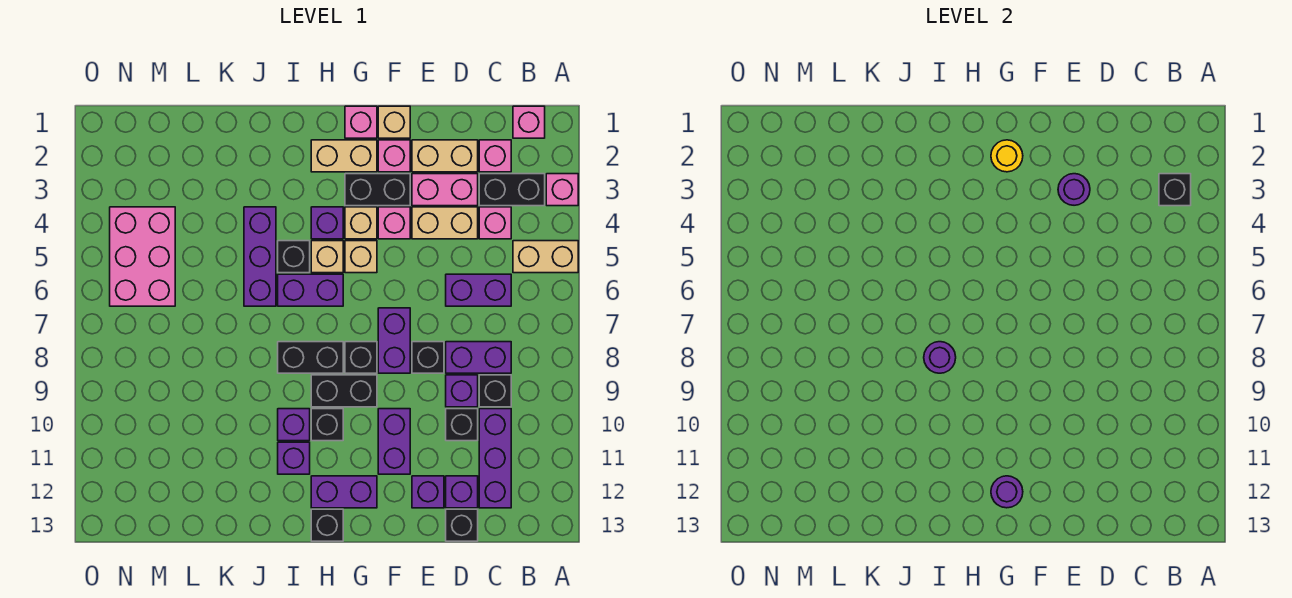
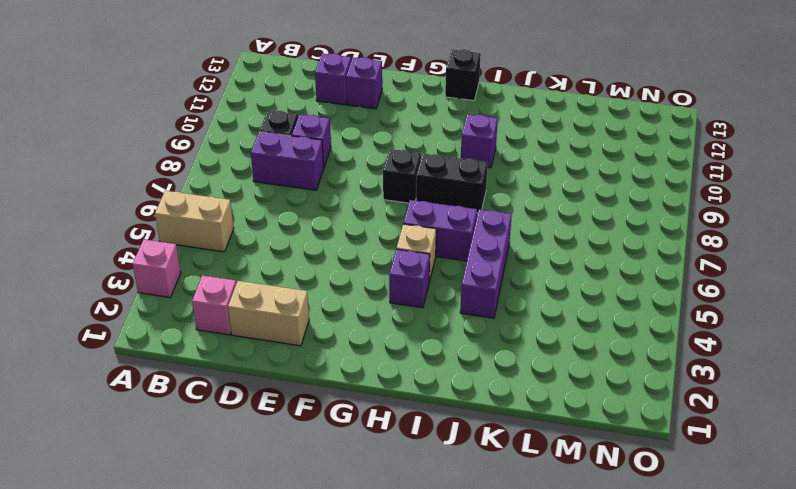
none -> pink 1x1 brick [513,106,545,138]
none -> black 1x2 brick [479,174,545,206]
none -> pink 1x1 brick [479,207,511,239]
none -> purple 1x2 brick [446,274,511,306]

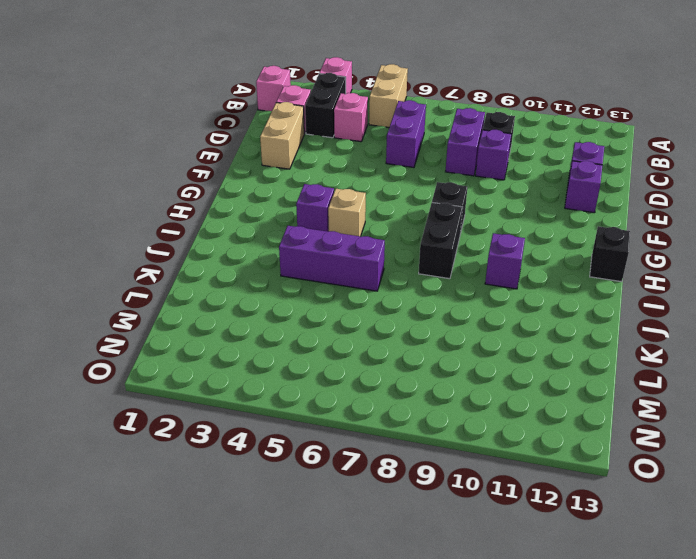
none -> purple 1x3 brick [479,409,511,508]
none -> pink 1x2 brick [412,174,478,206]
none -> tan 1x2 brick [412,207,478,239]
none -> black 1x1 brick [446,409,478,441]

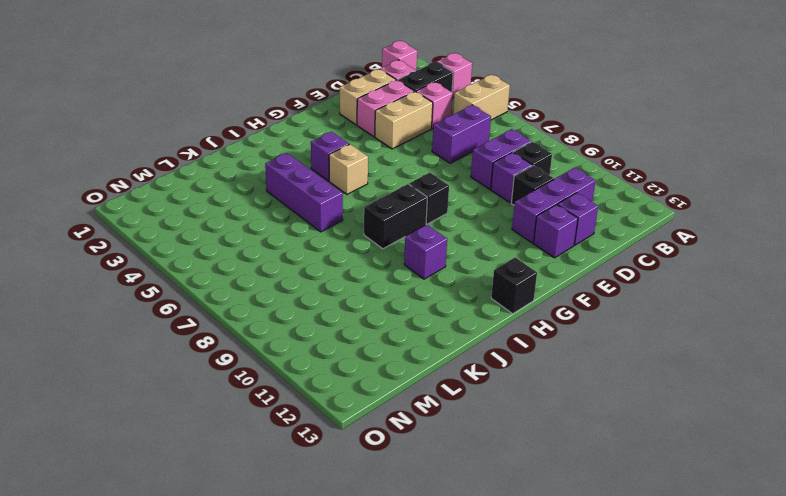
purple 1x3 brick [512,168,596,243] -> purple 1x3 brick turned to [479,409,511,508]
none -> black 1x1 brick [446,509,478,541]
none -> black 1x1 brick [412,342,444,373]
none -> tan 1x1 brick [378,106,410,138]
none -> pink 1x1 brick [378,140,410,172]

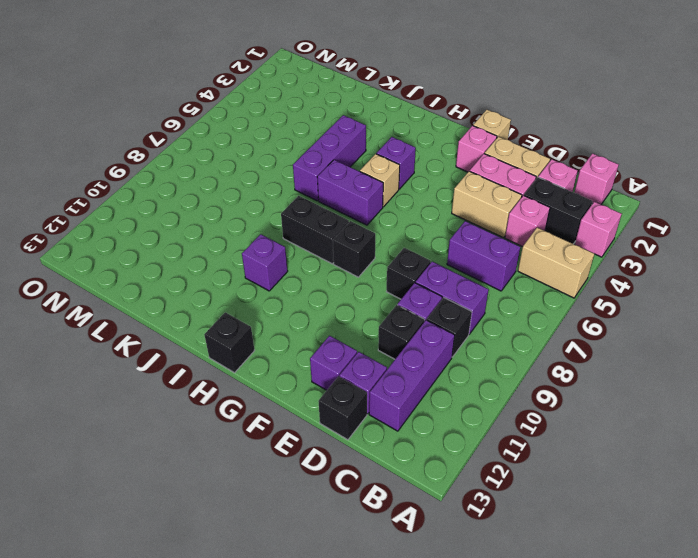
none -> black 1x2 brick [345,174,410,206]
none -> pink 1x1 brick [378,207,410,239]
none -> purple 1x2 brick [378,308,410,373]
none -> purple 1x2 brick [378,409,410,474]

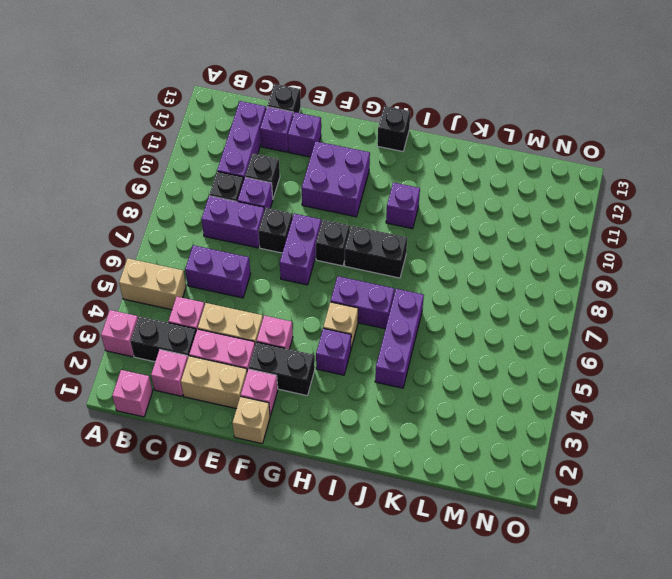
purple 2x2 brick [302,141,370,217] -> purple 1x2 brick [378,409,410,474]
none -> pink 1x1 brick [345,106,377,138]
none -> tan 1x2 brick [311,140,377,172]
none -> tan 1x1 brick [345,207,377,239]
none -> tan 1x1 brick [345,241,377,273]

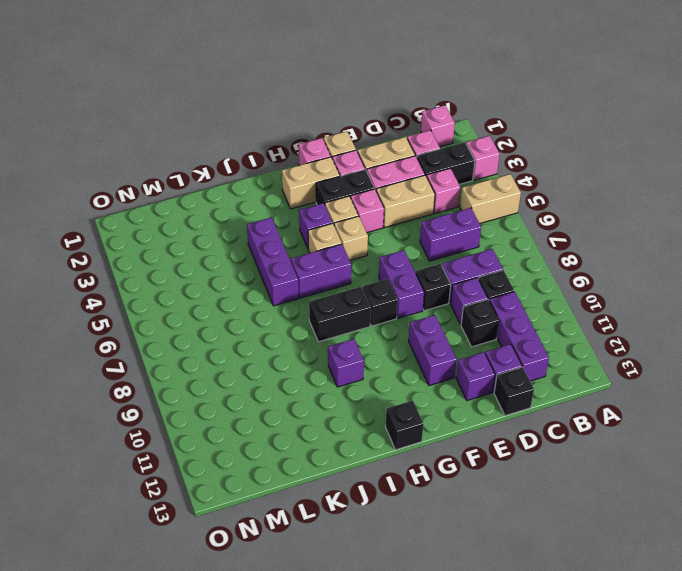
none -> black 1x2 brick [311,375,377,407]
none -> purple 1x2 brick [311,476,377,508]
none -> black 1x1 brick [311,409,343,441]
none -> black 1x1 brick [278,241,310,273]

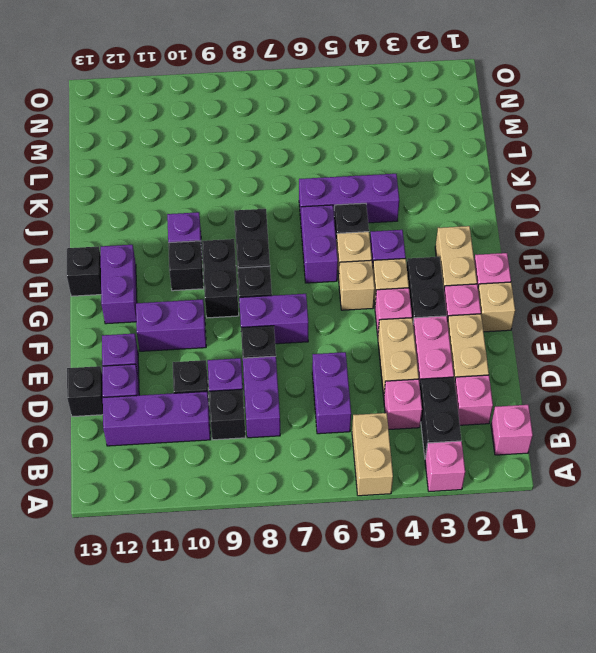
none -> purple 1x1 brick [278,442,310,474]
none -> pink 2x3 brick [110,207,175,306]
none -> black 1x1 brick [1159,174,1191,206]
none -> purple 1x1 round brick [1058,174,1090,205]

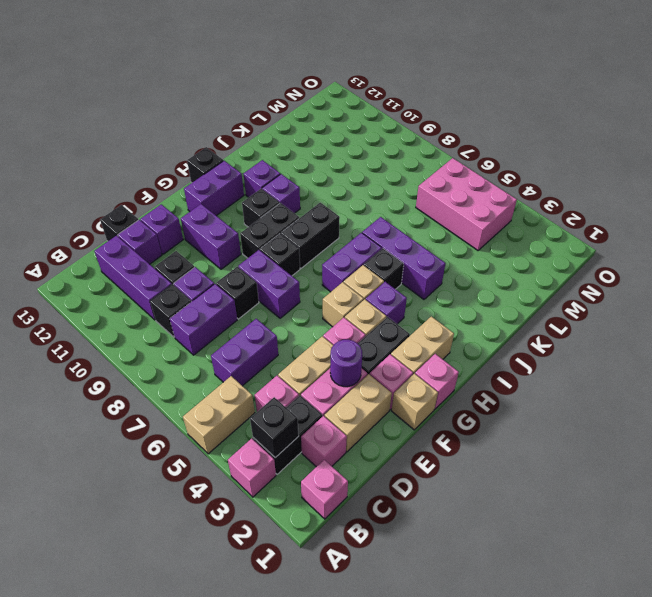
none -> yellow 1x1 round brick [991,140,1023,172]
none -> purple 1x1 round brick [991,476,1023,508]
none -> purple 1x1 round brick [924,342,956,373]

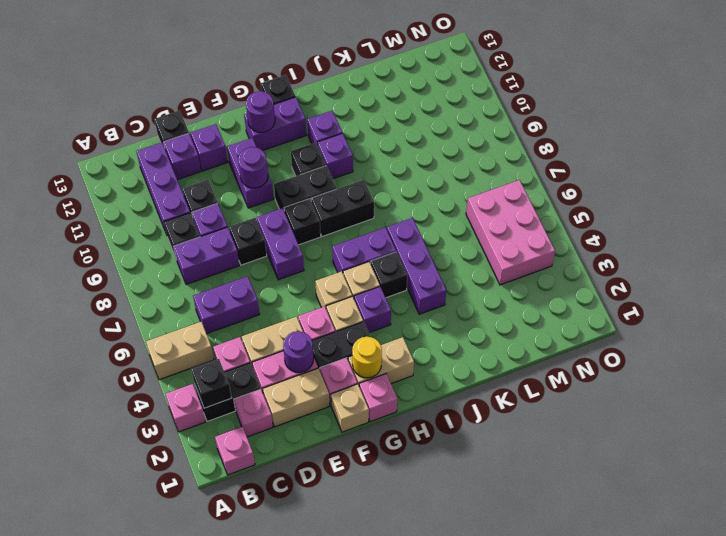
purple 1x1 round brick [238,147,268,188] -> purple 1x1 round brick moved to [924,342,956,373]

